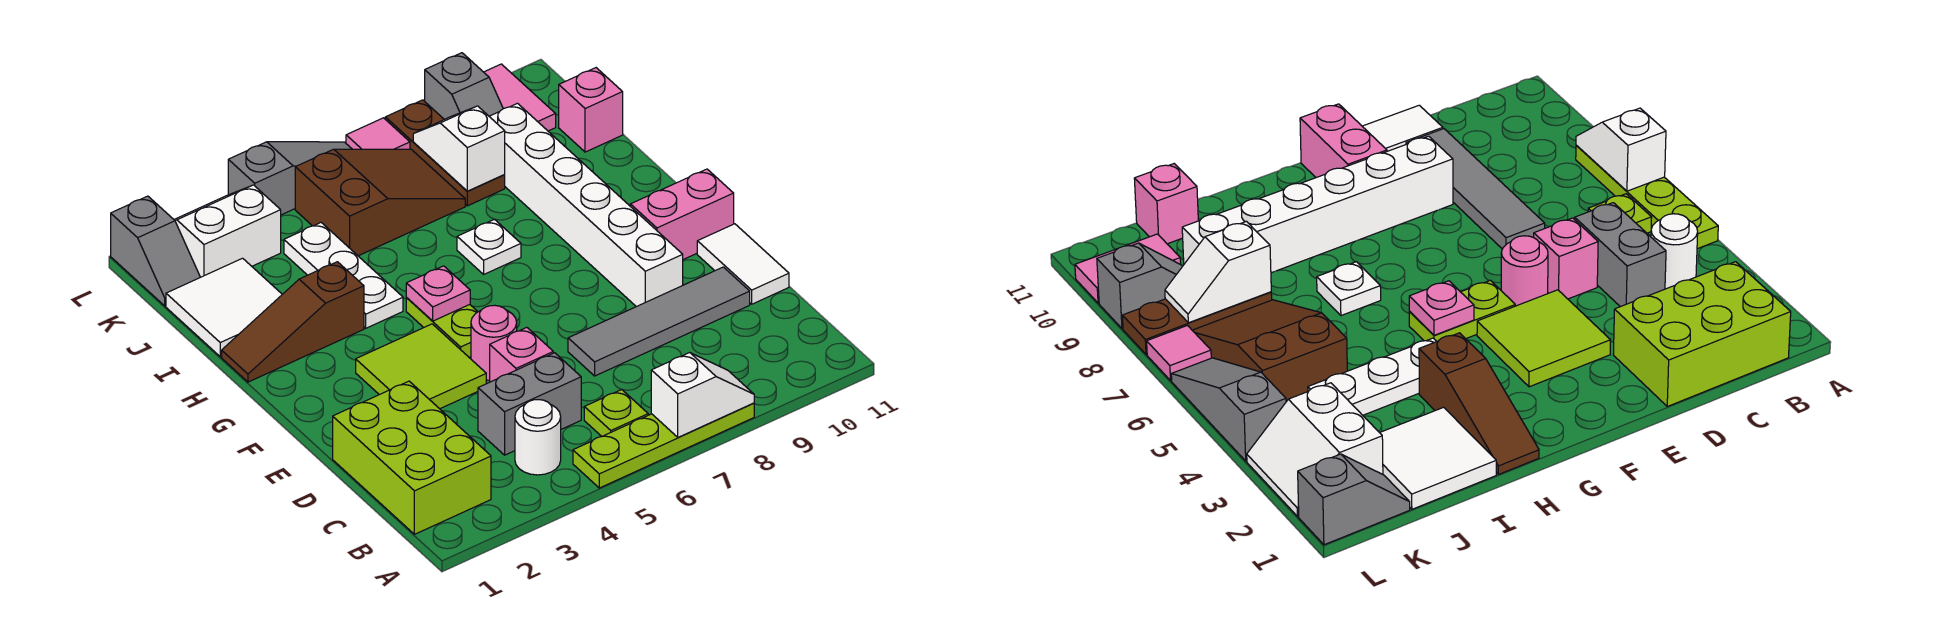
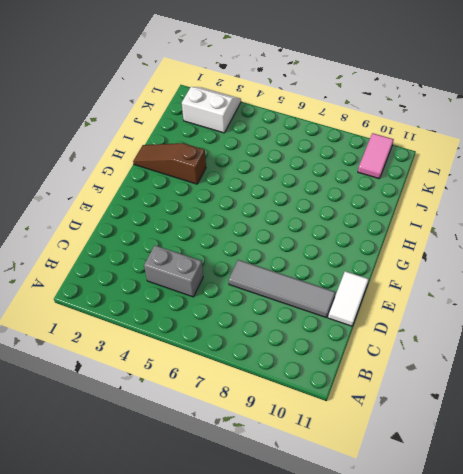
none -> lime 1x4 plate [573,403,754,488]
none -> lime 2x3 brick [333,381,491,534]
none -> white 1x1 round brick [515,400,561,475]

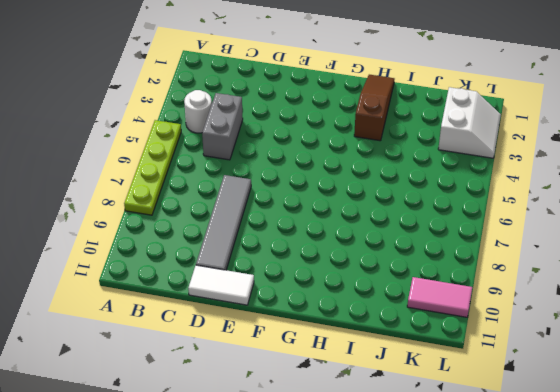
none -> lime 2x3 brick [333,381,491,534]
none -> lime 1x1 plate [584,389,648,436]
none -> pink 1x1 brick [490,328,553,382]

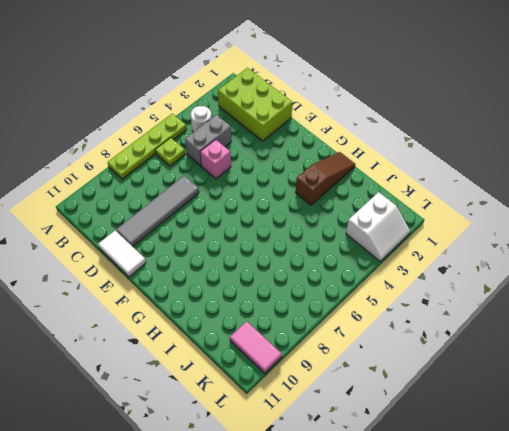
none -> lime 2x2 tile [356,324,486,409]
none -> pink 1x1 round brick [471,305,517,380]
none -> white 1x6 brick [489,103,683,307]

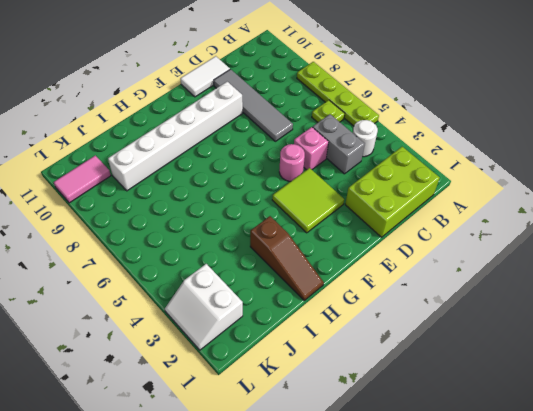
none -> lime 1x2 plate [406,298,478,357]
none -> pink 1x2 brick [630,169,734,260]
none -> white 1x3 plate [284,223,403,328]

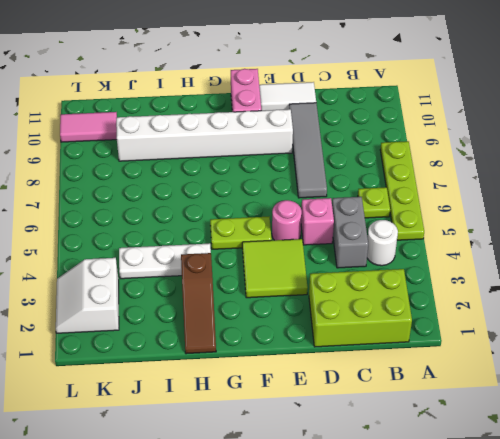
none -> white 1x1 plate [457,219,521,274]
none -> white 2x2 tile [166,258,282,357]
none -> brown 2x3 slope [295,149,465,256]

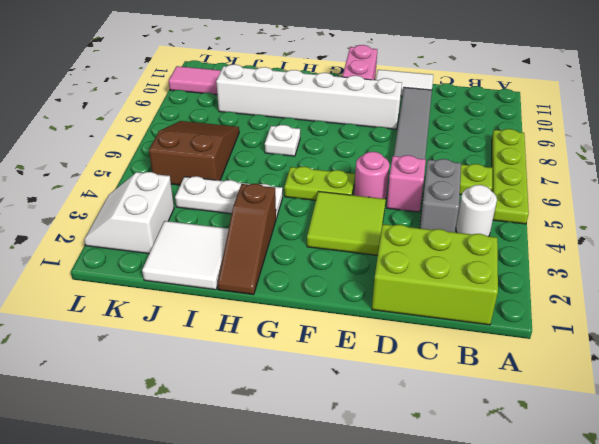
none -> brown 1x3 plate [385,100,505,206]
none -> pink 1x1 brick [559,68,623,152]
none -> grey 1x2 slope [111,196,200,306]

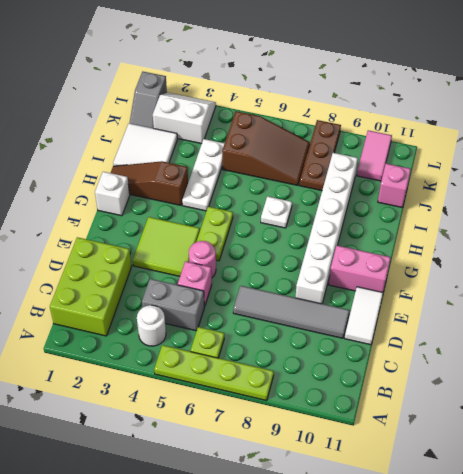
white 1x1 brick [95,172,130,216] -> none
none -> grey 1x2 slope [425,53,503,119]
none -> grey 1x3 slope [228,142,352,215]
none -> pink 1x1 tile [346,118,410,149]

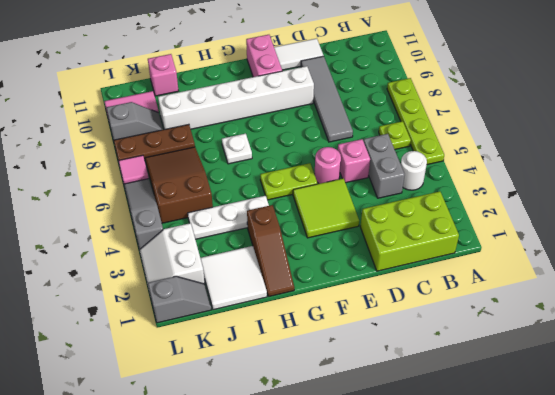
none -> white 1x2 slope [651,353,754,438]
none -> pink 1x1 plate [406,266,470,321]
none -> white 1x2 slope [413,106,505,191]

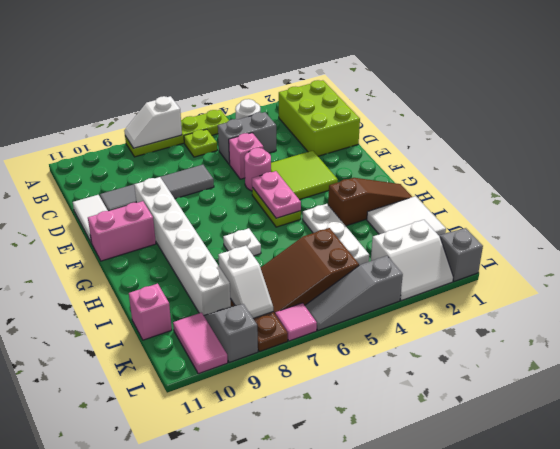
pink 1x2 plate [252,171,301,218] -> pink 1x1 plate [406,266,470,321]

